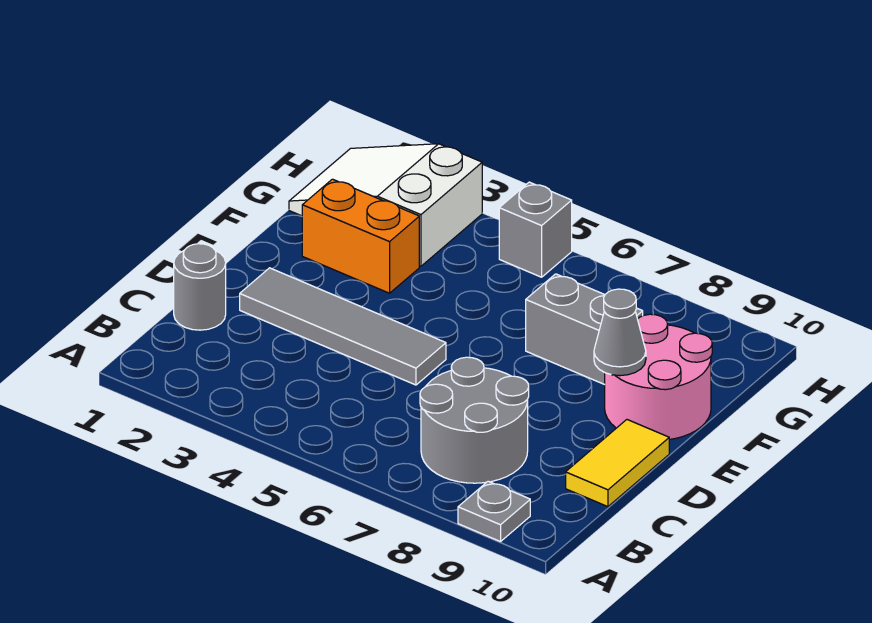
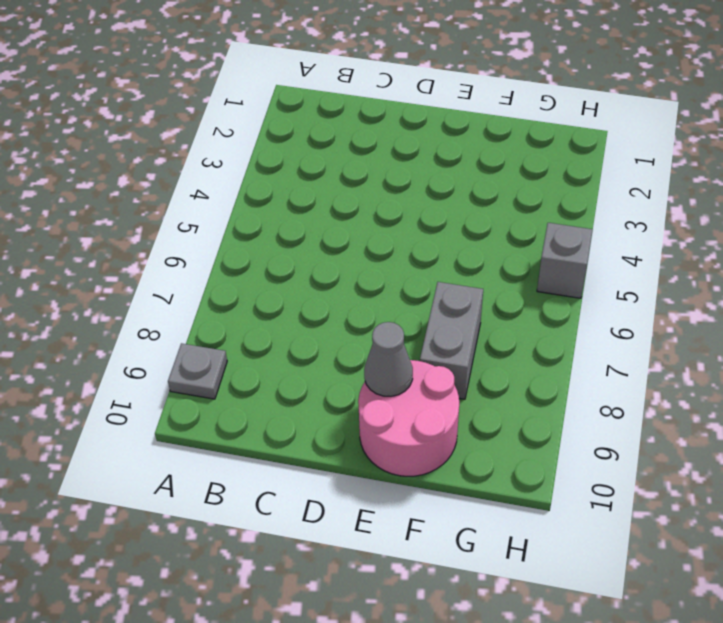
none -> grey 2x2 round brick [420,357,529,483]
none -> grey 1x1 round brick [174,244,226,330]

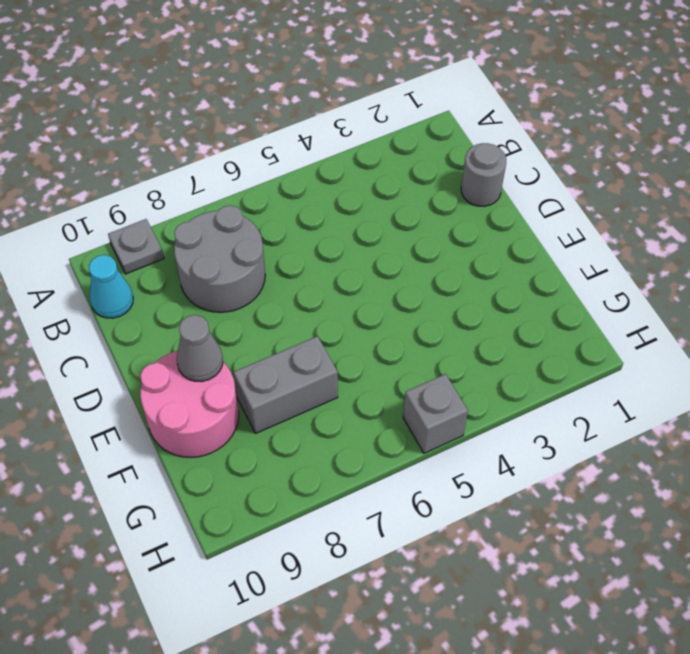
cyan 1x1 cone [89,255,133,318] -> none
none -> yellow 1x2 tile [566,420,669,507]
none -> grey 1x4 tile [240,268,446,385]

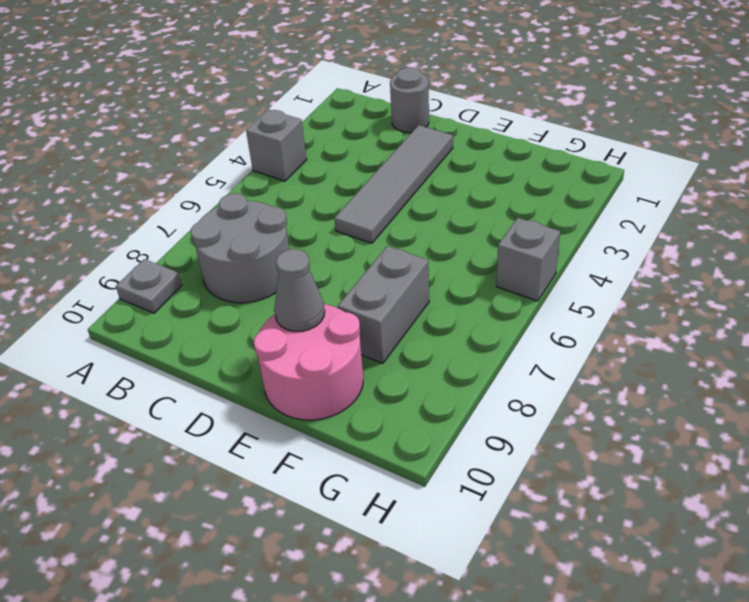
grey 1x1 brick [246,110,307,181] -> none
none -> yellow 1x2 tile [566,420,669,507]
none -> orange 1x2 brick [302,179,419,293]

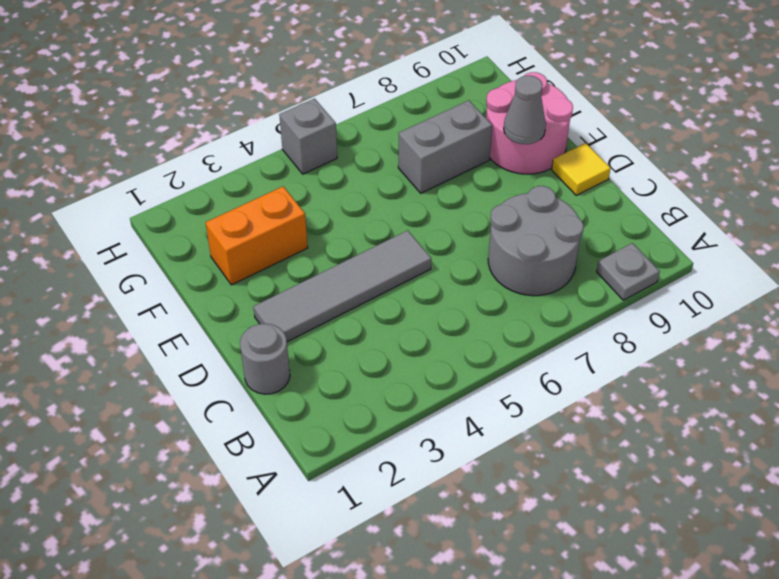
yellow 1x1 tile [552,143,611,195] -> yellow 1x2 tile [566,420,669,507]
none -> white 2x3 slope [289,144,482,266]

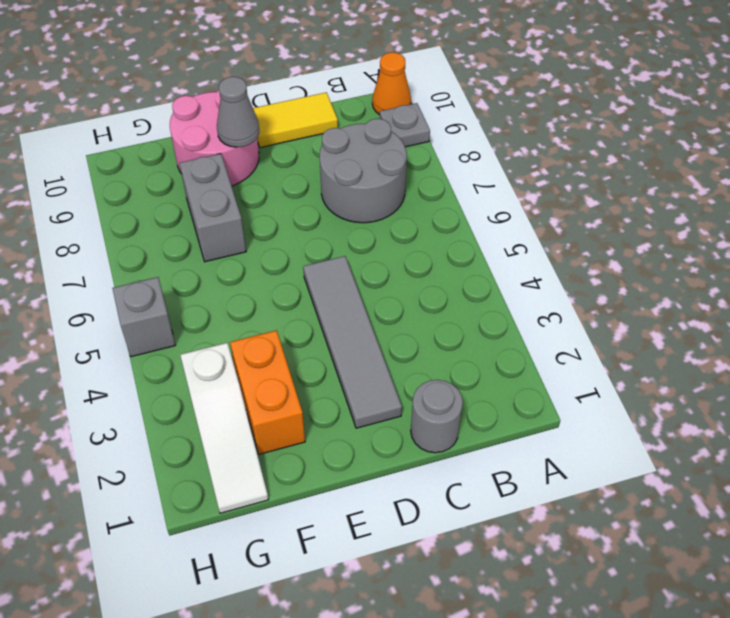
orange 1x1 cone [372,52,411,115] -> none
white 1x3 slope [180,343,269,513] -> white 2x3 slope [289,144,482,266]

